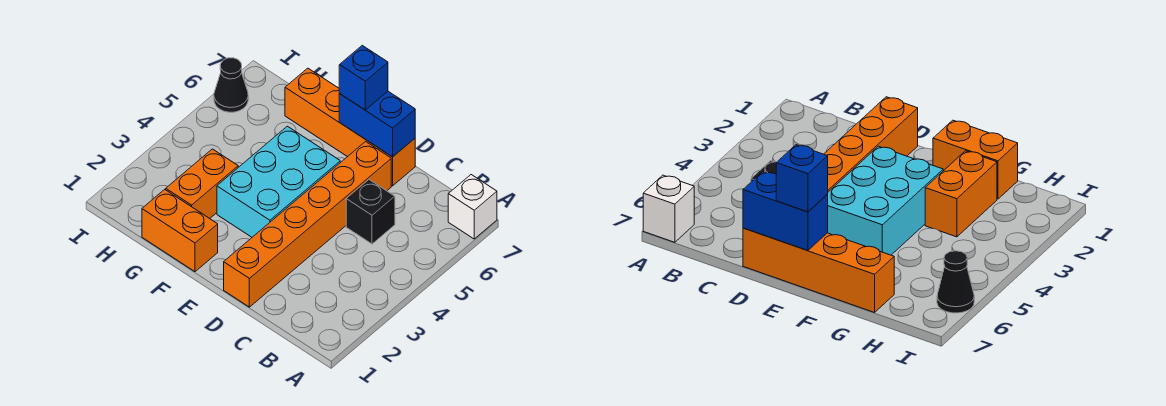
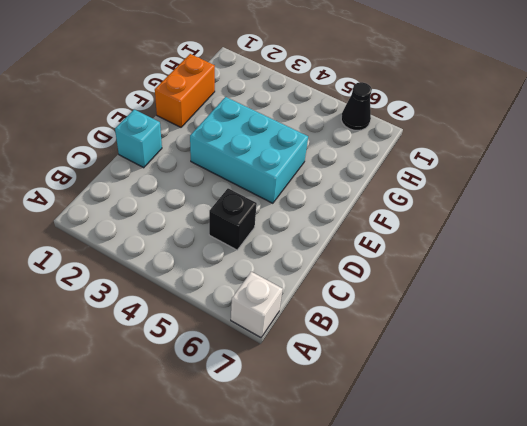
cyan 1x1 brick [115,109,162,168] -> orange 1x6 brick [224,142,391,307]
none -> orange 1x4 brick [285,68,415,186]
none -> orange 1x2 brick [166,149,238,218]

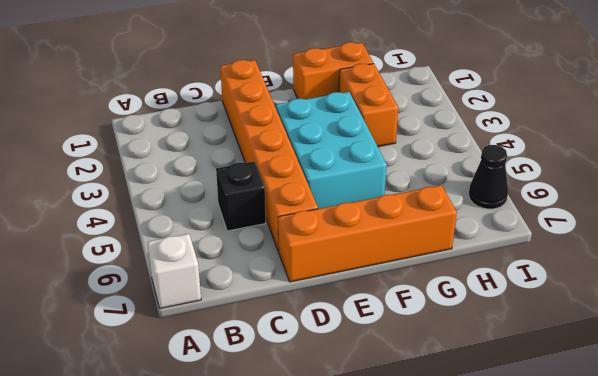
none -> blue 1x2 brick [339,91,415,157]
none -> blue 1x1 brick [339,45,388,110]

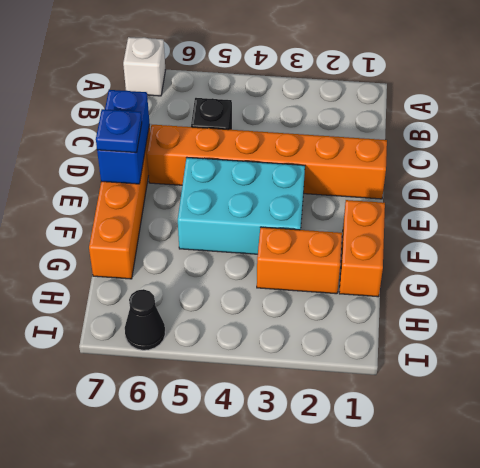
blue 1x1 plate [96,109,142,153] -> blue 1x1 brick [339,45,388,110]

